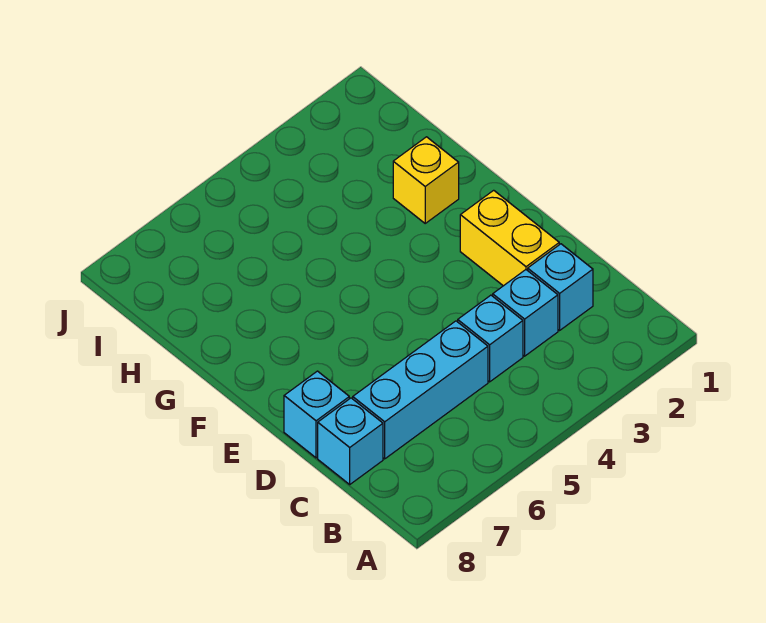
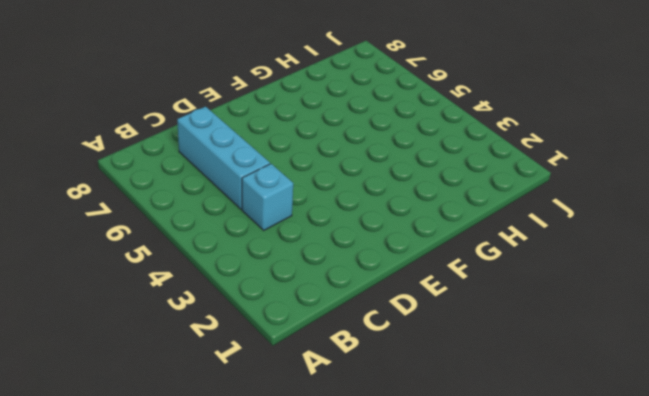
none -> cyan 1x1 brick [528,244,593,330]
none -> cyan 1x1 brick [493,270,558,356]

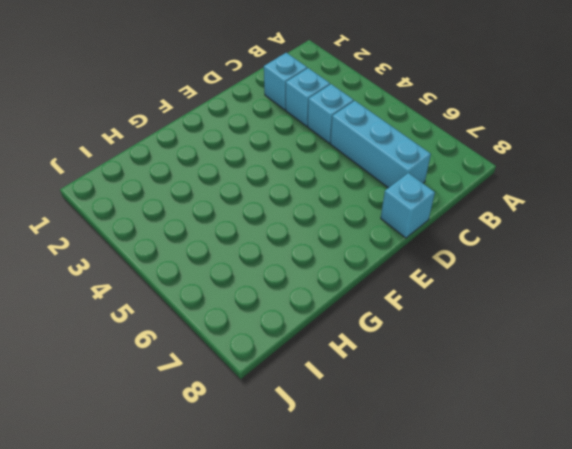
none -> cyan 1x1 brick [318,398,383,484]
none -> yellow 1x2 brick [460,190,559,286]

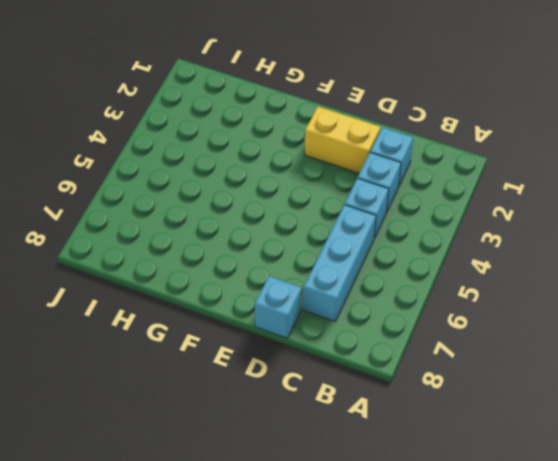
none -> cyan 1x1 brick [318,398,383,484]
none -> yellow 1x1 brick [393,137,459,223]

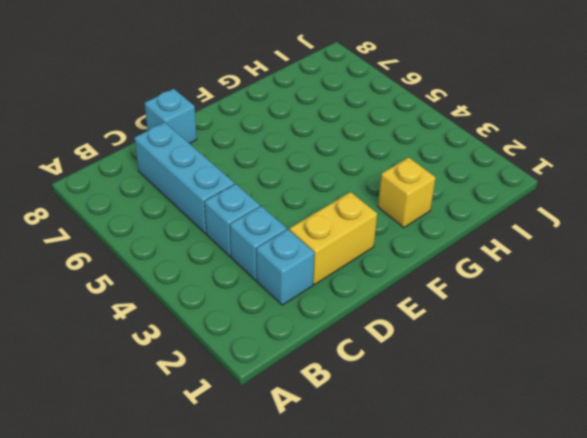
none -> cyan 1x1 brick [318,398,383,484]

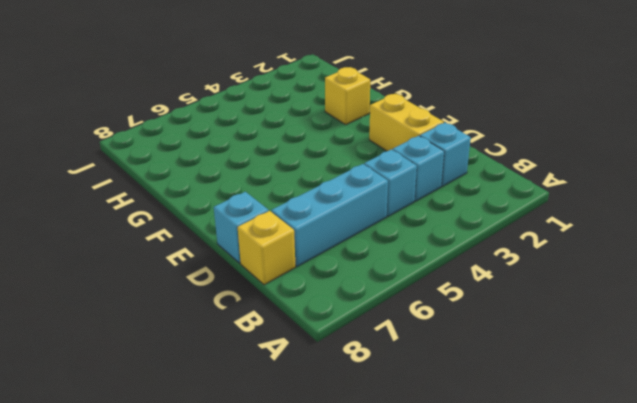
yellow 1x1 brick [238,211,296,285] -> cyan 1x1 brick [318,398,383,484]

